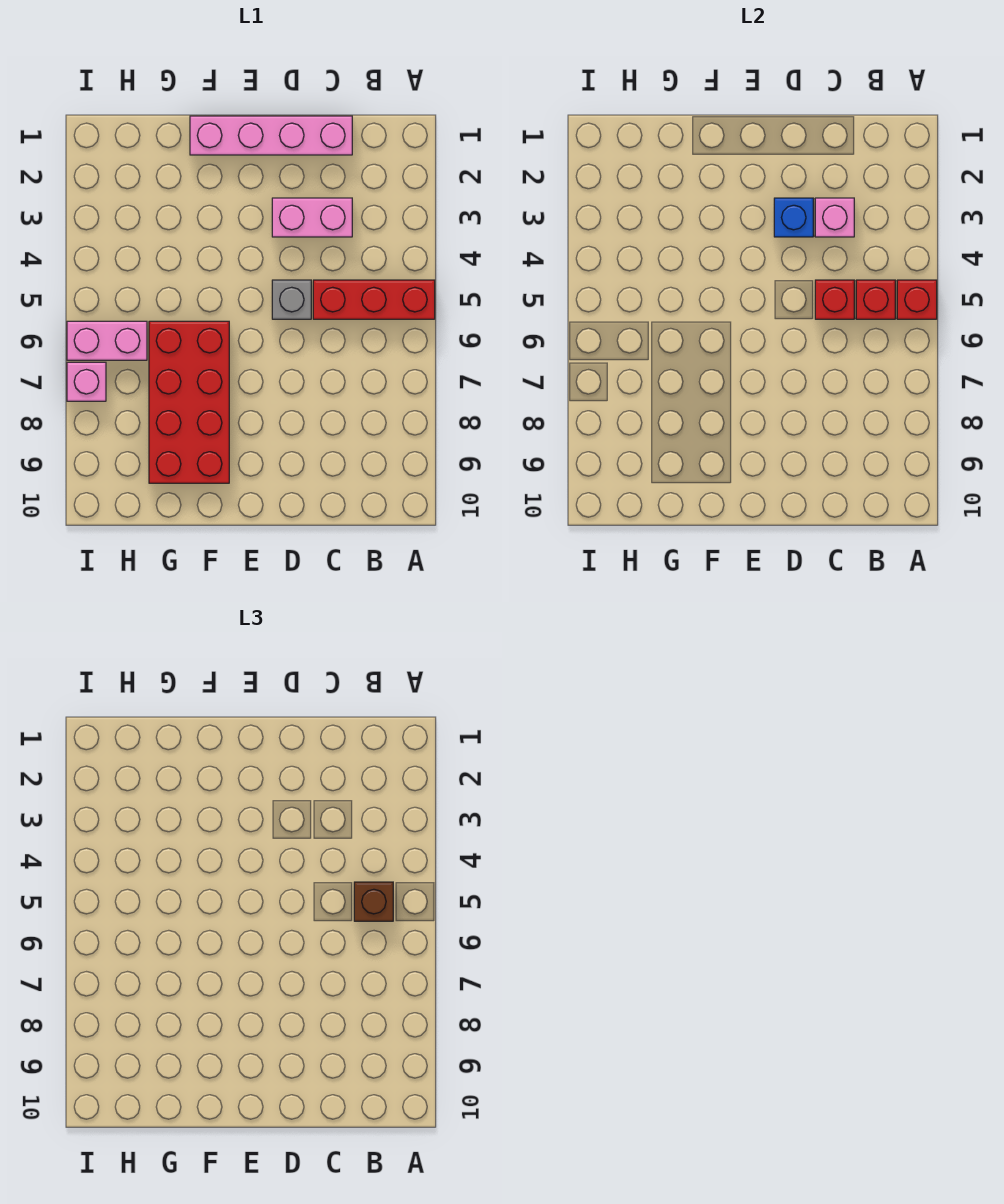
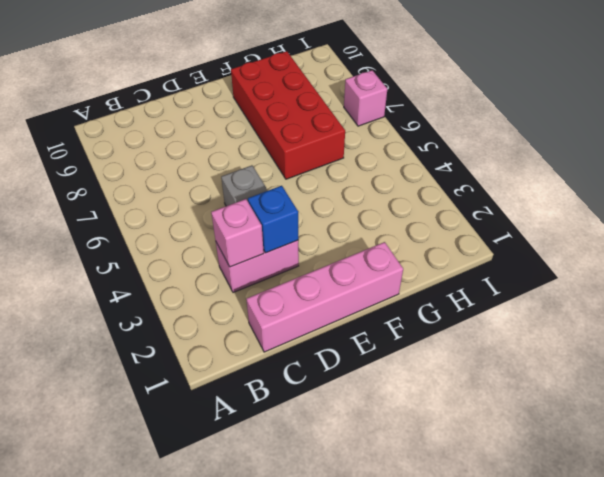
none -> red 1x3 brick [313,280,435,319]
none -> pink 1x2 brick [67,321,147,360]
none -> red 1x1 brick [897,280,937,319]

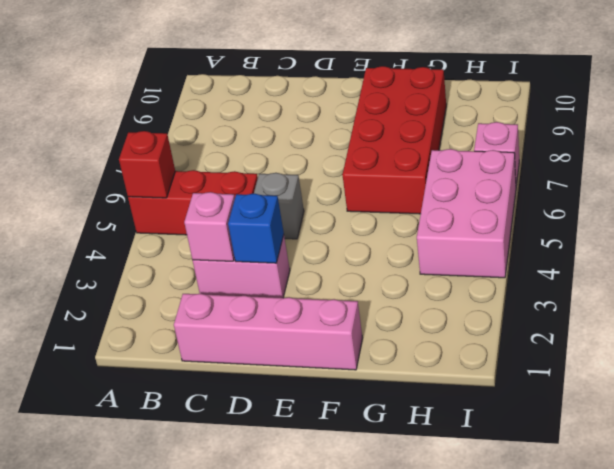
pink 2x3 brick [417,149,516,278] -> pink 1x2 brick [67,321,147,360]
none -> red 1x1 brick [856,280,895,319]
none -> red 1x1 brick [815,280,854,319]
none -> brown 1x1 brick [354,882,393,921]

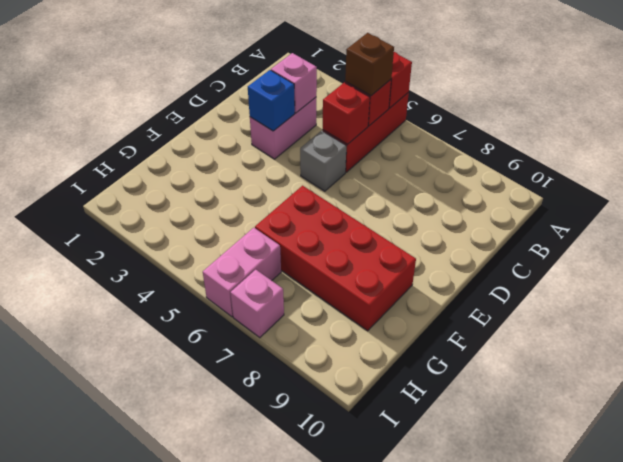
none -> pink 1x4 brick [190,116,352,155]

